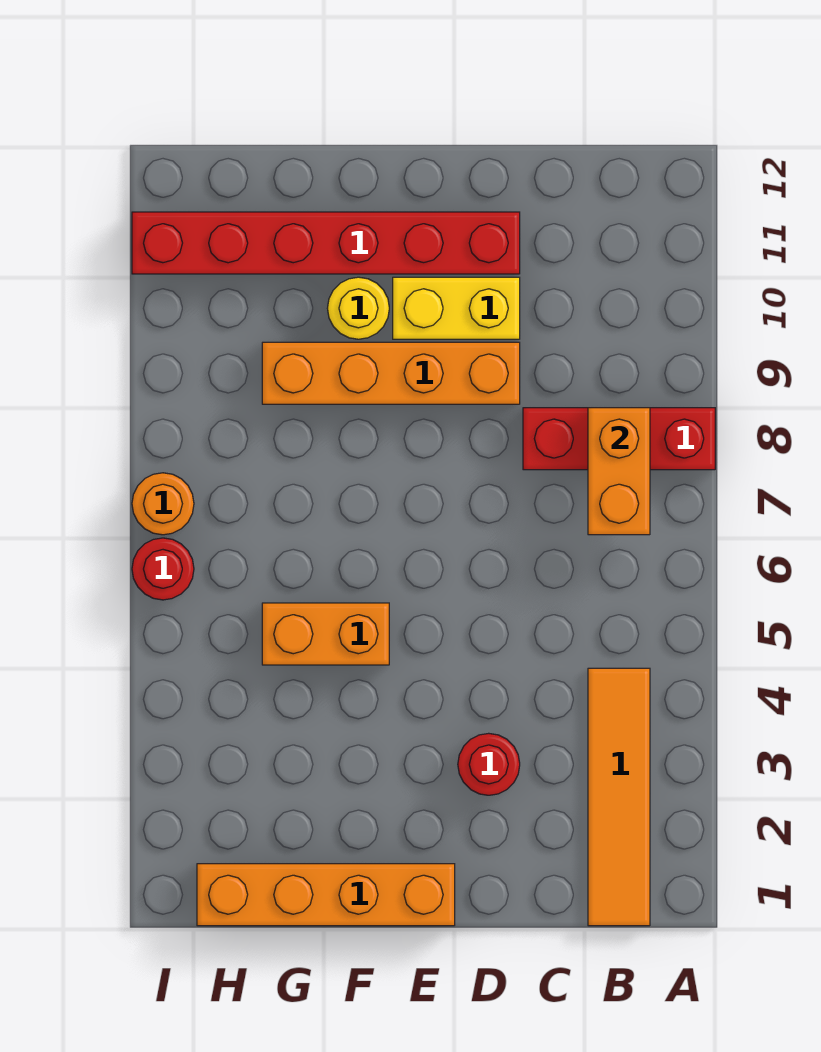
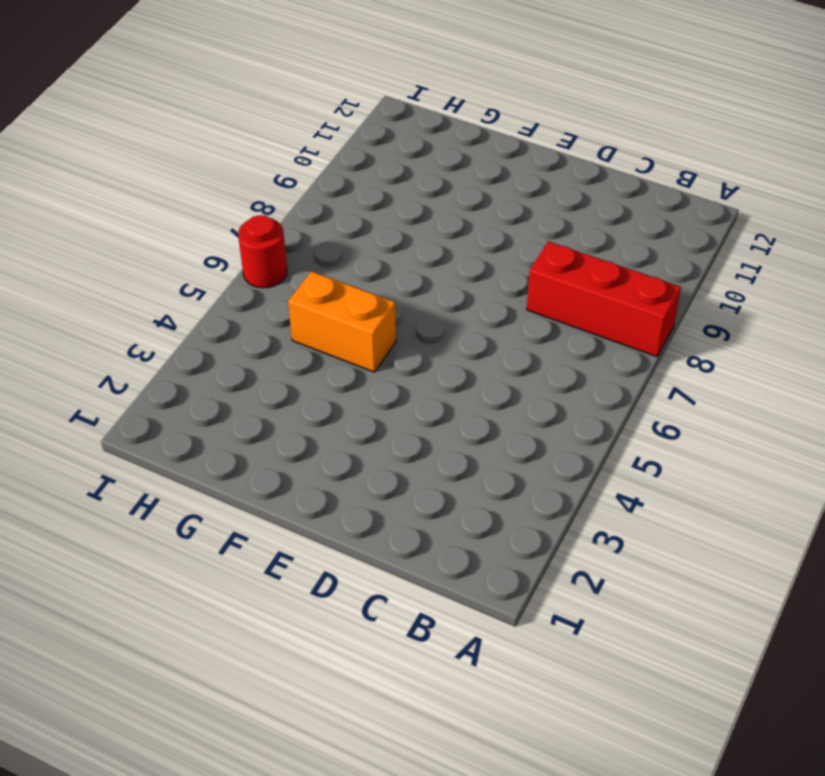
none -> orange 1x4 tile [588,668,650,926]
none -> red 1x1 round brick [458,733,520,795]
none -> orange 1x4 brick [262,342,520,404]

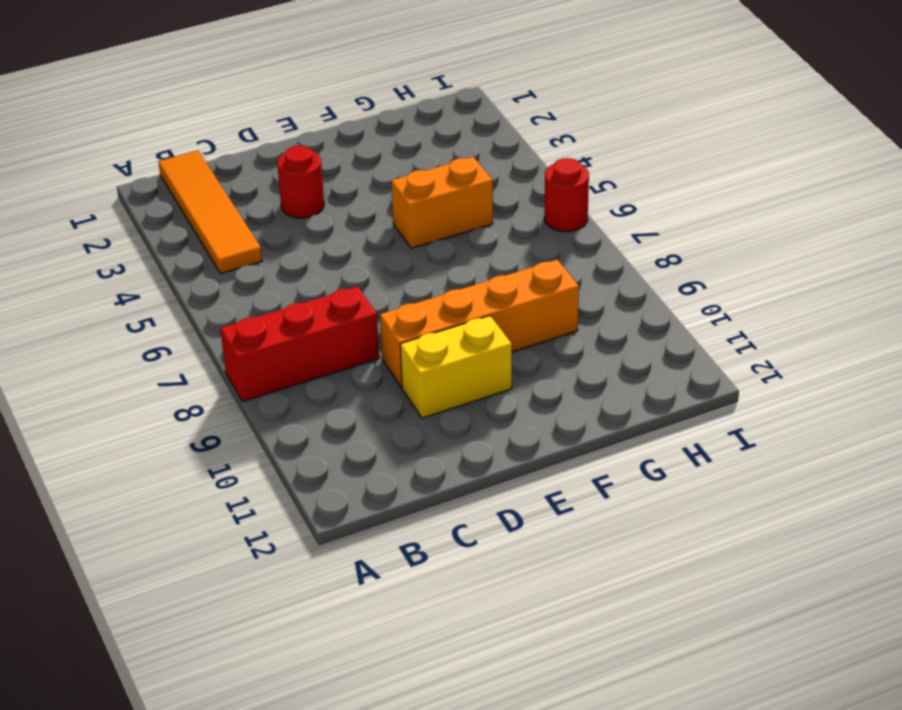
none -> red 1x6 brick [132,212,520,274]
none -> orange 1x4 brick [197,864,455,926]
none -> yellow 1x1 round brick [327,277,389,339]

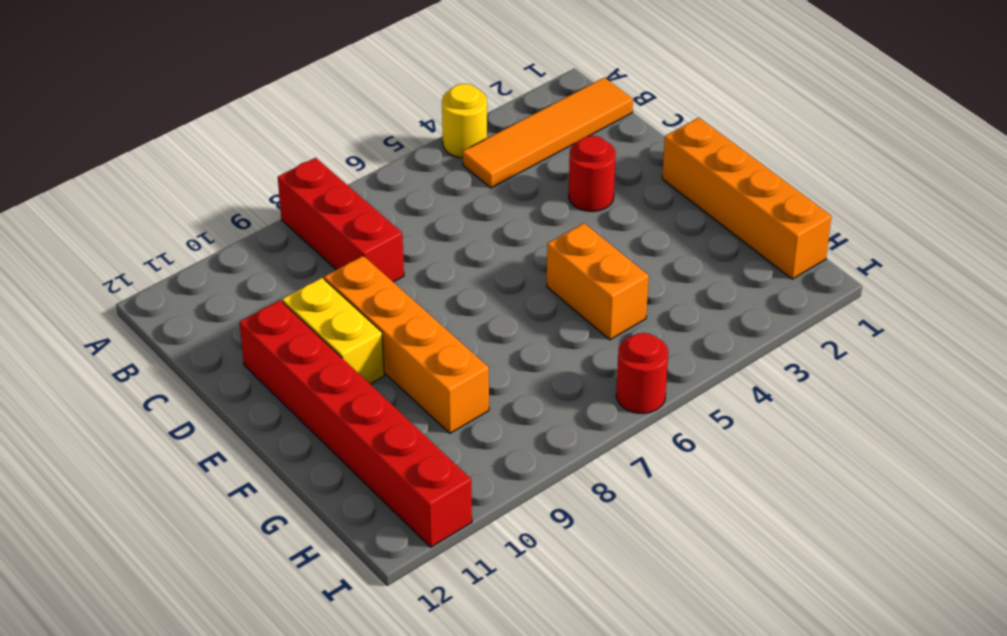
yellow 1x1 round brick [442,84,487,158] -> yellow 1x1 round brick moved to [327,277,389,339]
none -> orange 1x1 round brick [132,473,194,535]
none -> orange 1x2 brick [588,408,650,535]

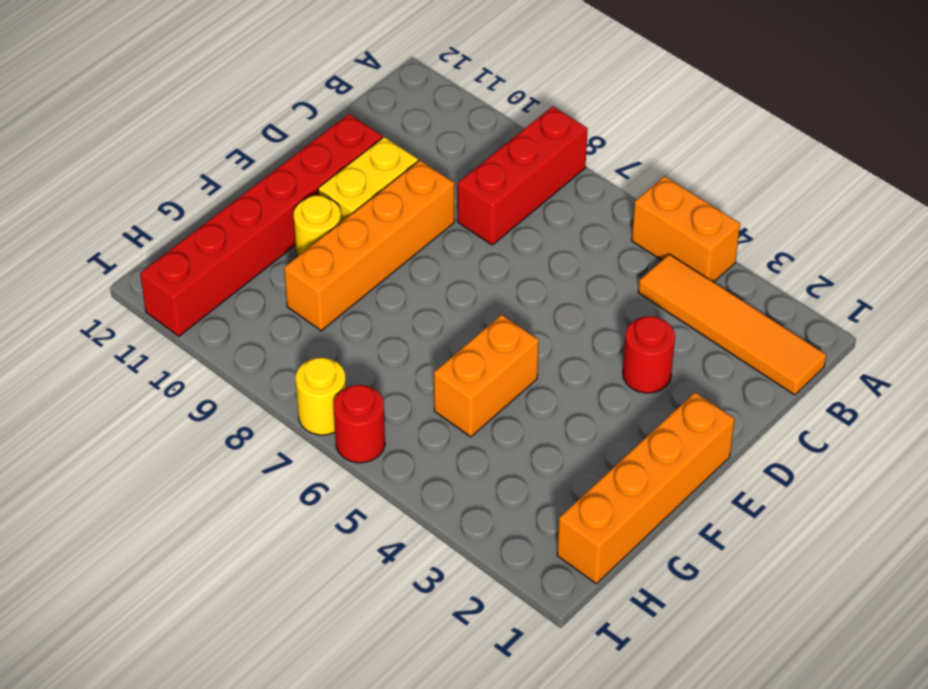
orange 1x2 brick [632,176,740,282] -> orange 1x2 brick moved to [588,408,650,535]
yellow 1x1 round brick [296,358,346,435] -> orange 1x1 round brick [132,473,194,535]

